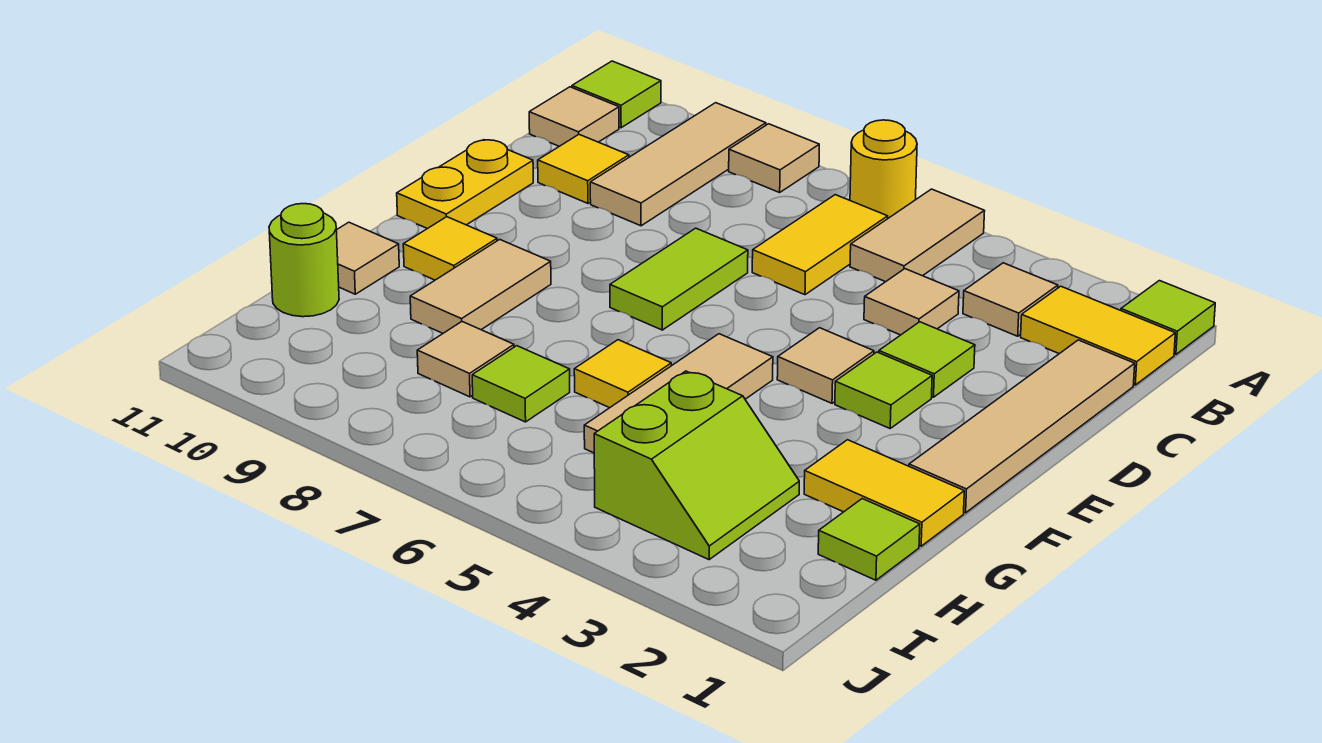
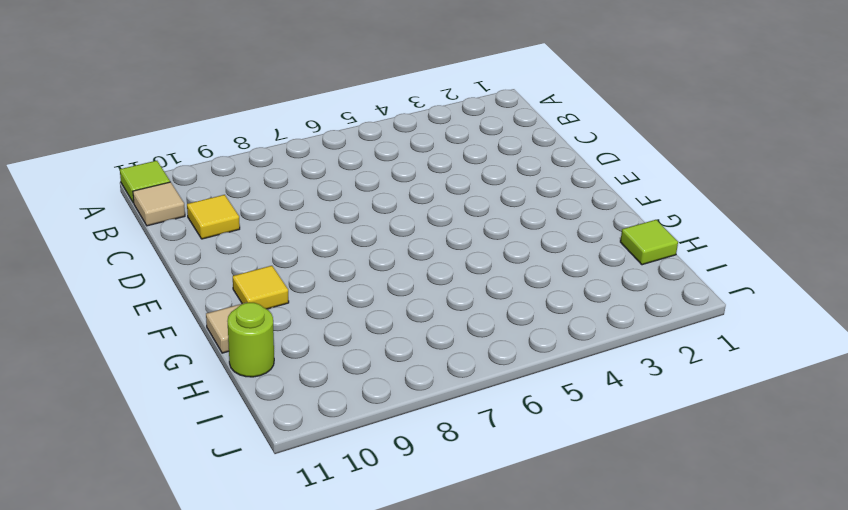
none -> lime 1x1 tile [1121,281,1215,355]
none -> tan 1x2 tile [850,189,985,282]
none -> yellow 1x1 round brick [850,120,917,218]

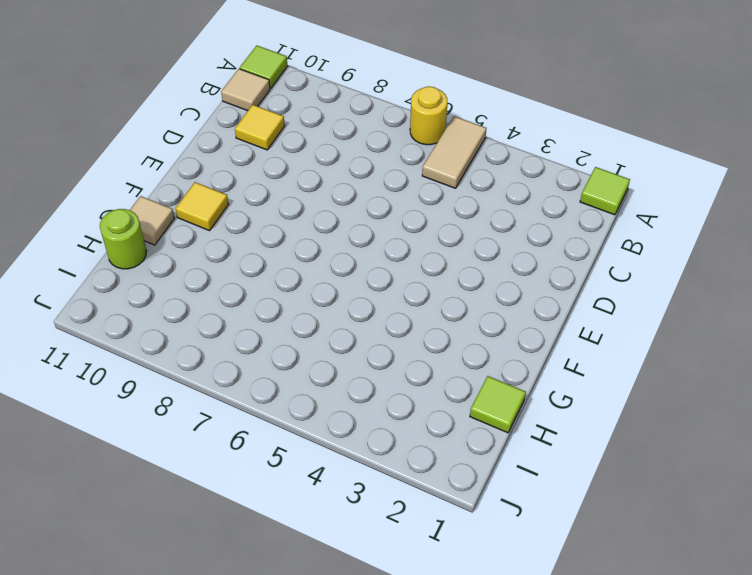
none -> tan 1x1 tile [729,124,819,192]
none -> tan 1x3 tile [590,103,766,226]
none -> yellow 1x2 tile [1021,286,1175,385]

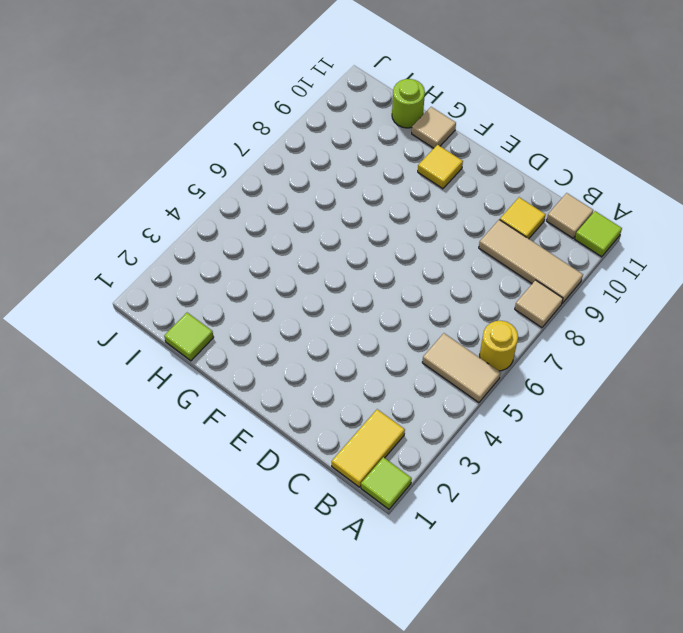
none -> tan 1x1 tile [963,263,1058,336]
none -> yellow 1x2 tile [752,195,888,295]
none -> tan 1x4 tile [909,340,1135,513]

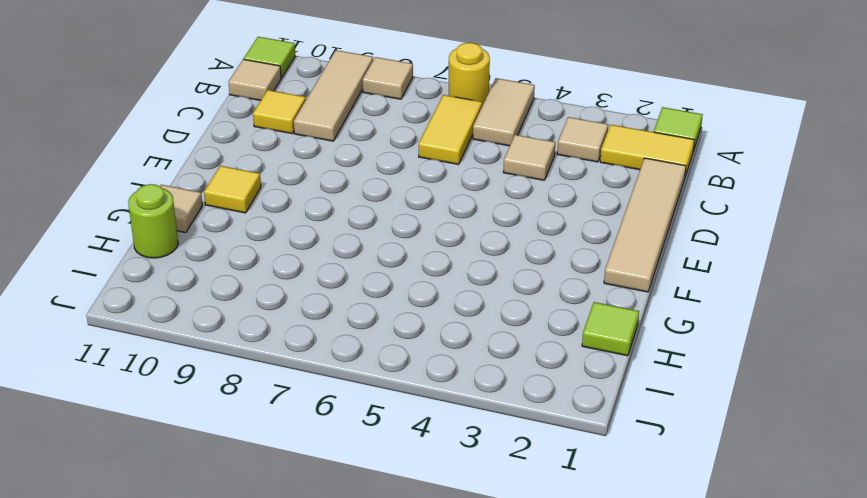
none -> lime 1x1 tile [879,322,975,397]
none -> lime 1x2 tile [610,228,748,330]
none -> yellow 1x2 plate [397,140,533,229]

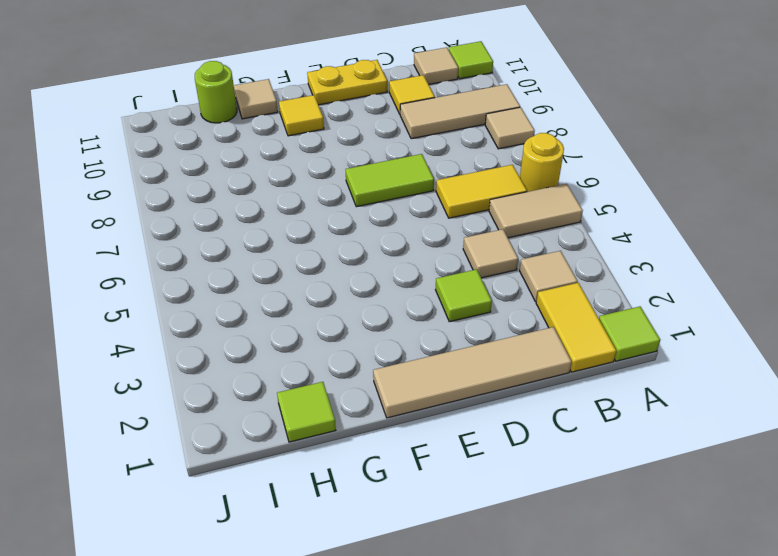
none -> lime 1x1 tile [835,352,932,428]
none -> tan 1x1 tile [777,328,874,403]
none -> tan 1x3 tile [584,334,773,453]

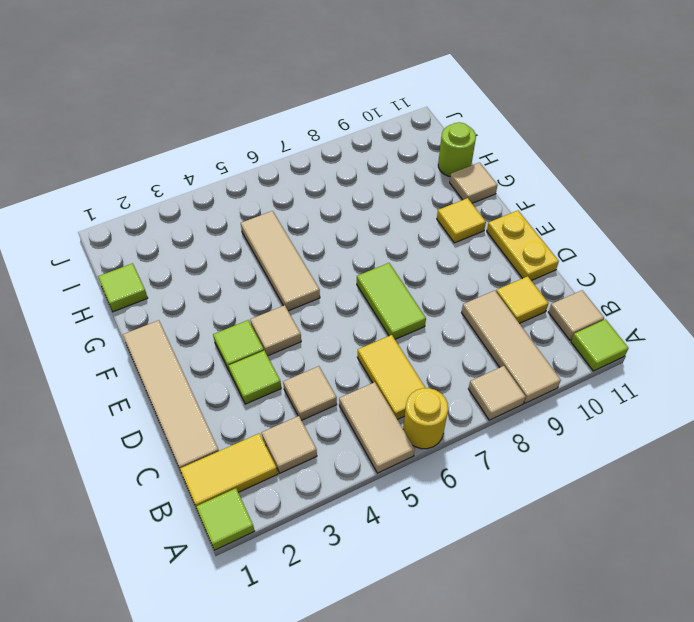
none -> tan 1x2 tile [410,239,551,333]
none -> yellow 1x2 tile [804,440,964,546]
none -> yellow 1x1 tile [574,340,671,408]

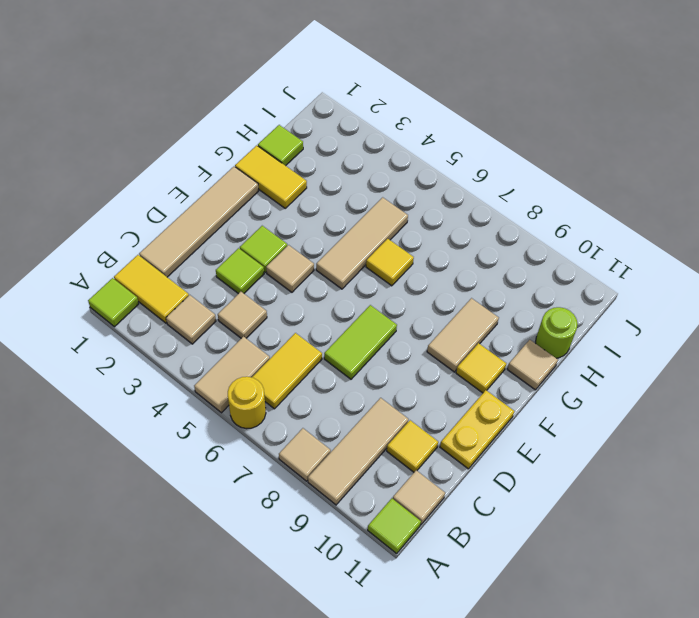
none -> lime 2x2 slope [594,371,799,560]
none -> lime 1x1 tile [472,346,570,422]
none -> tan 1x1 tile [417,322,514,397]

